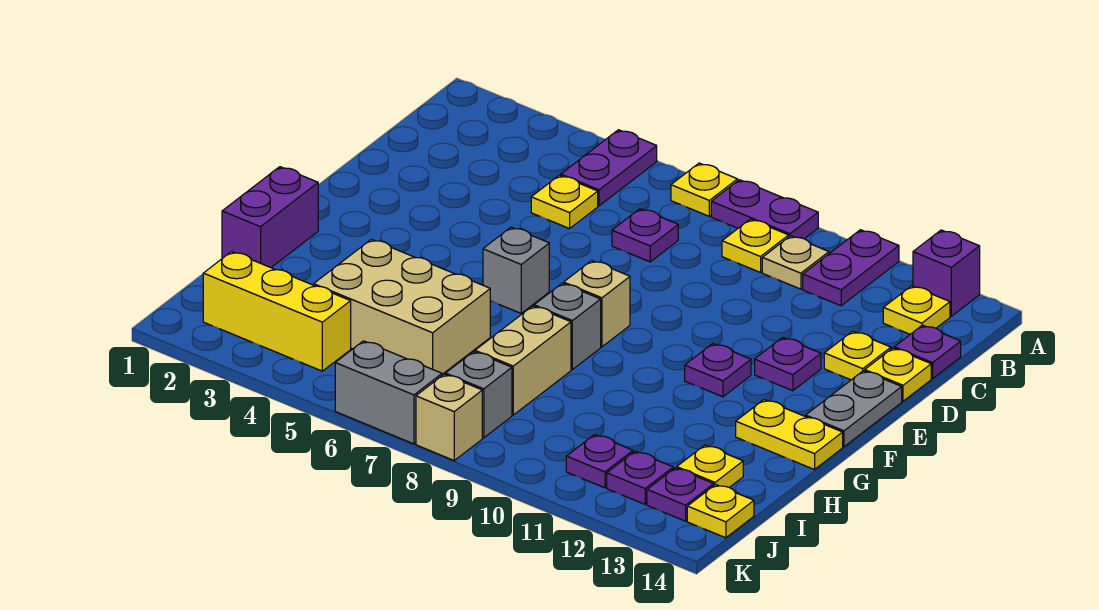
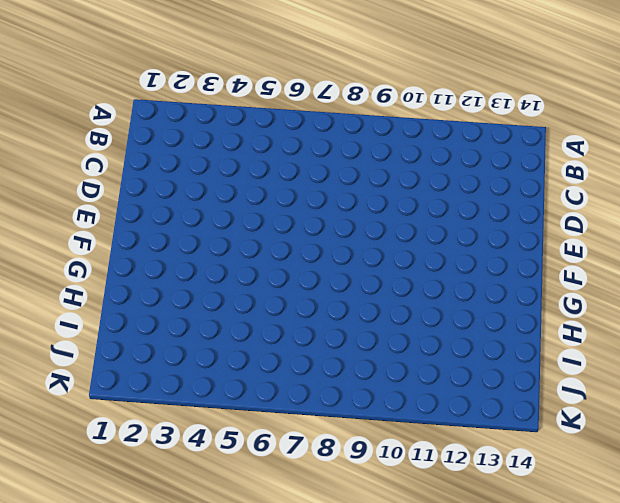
none -> purple 1x2 plate [561,130,657,206]
none -> yellow 1x1 plate [671,163,738,216]
none -> purple 1x2 plate [711,180,818,239]
none -> purple 1x2 plate [803,230,899,306]

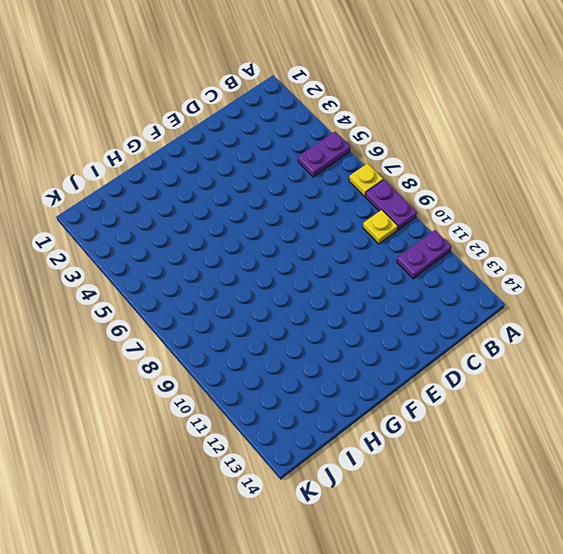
none -> purple 1x1 brick [913,230,980,316]
none -> tan 1x1 plate [762,236,829,289]
none -> yellow 1x1 plate [883,286,950,334]
none -> yellow 1x1 plate [531,175,598,229]

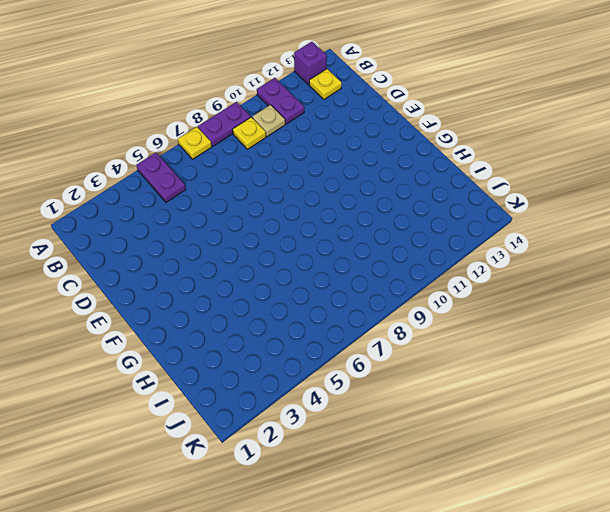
none -> yellow 1x1 plate [531,175,598,229]
none -> purple 1x1 plate [612,209,678,262]
none -> purple 1x1 plate [894,325,961,378]
none -> yellow 1x1 plate [824,331,891,380]

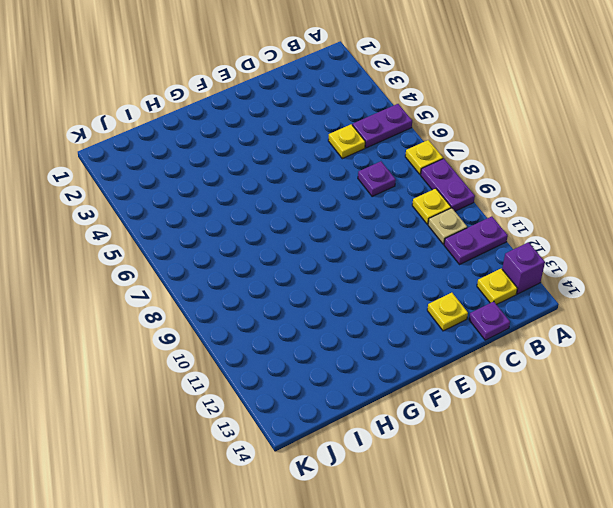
none -> yellow 1x1 plate [865,348,931,401]
none -> purple 1x1 plate [755,337,821,391]
none -> grey 1x2 plate [806,371,902,447]
none -> grey 1x1 brick [483,227,549,313]

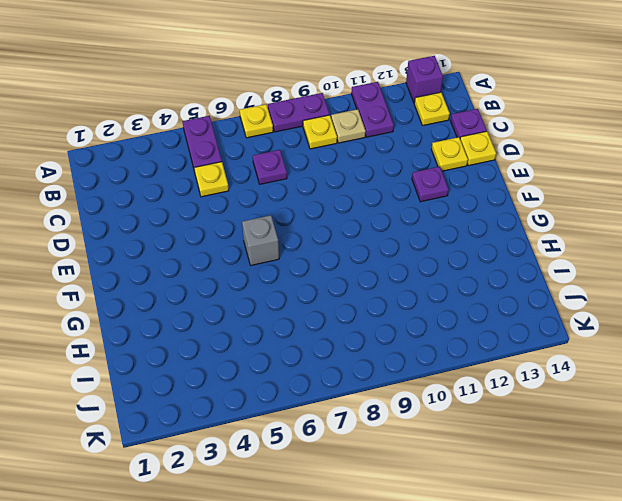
none -> grey 1x2 plate [806,371,902,447]
none -> tan 1x1 brick [564,261,630,347]
none -> purple 1x1 plate [685,344,751,397]
none -> purple 1x2 brick [222,167,318,268]

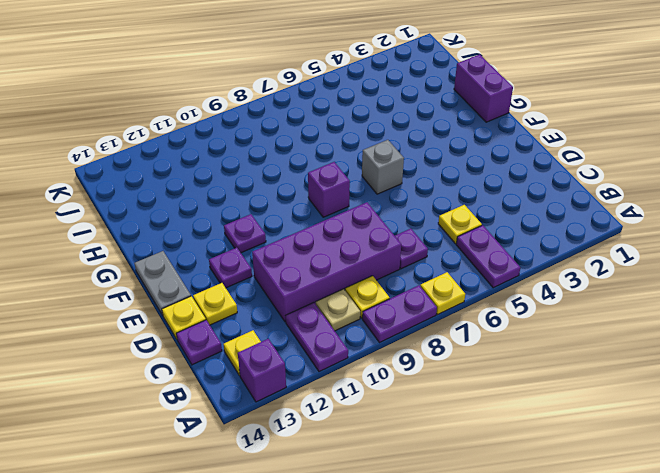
purple 2x4 brick [252,202,401,322] -> none
purple 1x1 brick [308,162,350,217] -> tan 1x1 brick [564,261,630,347]
none -> grey 1x1 brick [534,283,601,369]
none -> yellow 1x2 plate [736,400,843,470]
none -> tan 2x3 brick [314,239,490,374]
none -> tan 1x2 brick [475,306,571,415]

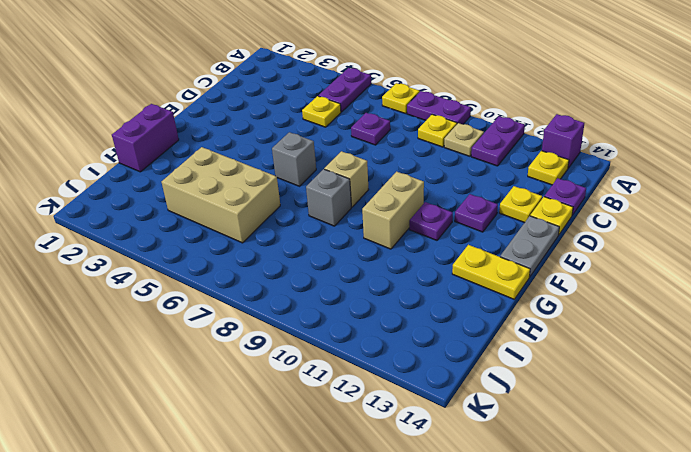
tan 1x2 brick [362,172,424,249] -> tan 1x2 brick moved to [475,306,571,415]
none -> yellow 1x1 plate [677,445,743,487]
none -> yellow 1x3 brick [203,252,351,371]
none -> grey 1x1 brick [445,352,512,438]
none -> purple 1x1 plate [566,435,633,488]

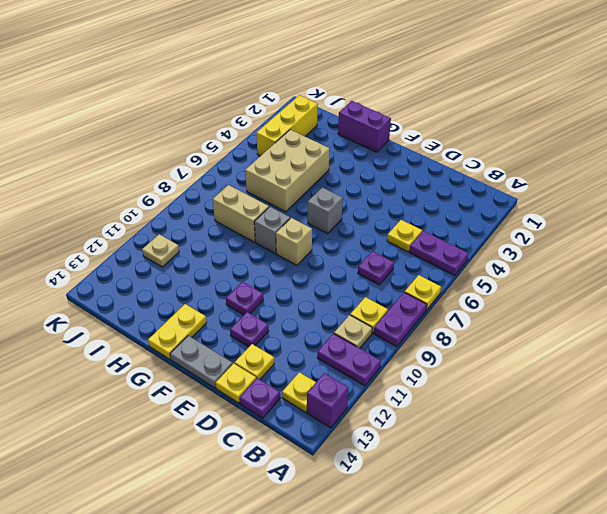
tan 1x1 plate [142,234,179,267] -> purple 1x1 plate [566,435,633,488]
none -> yellow 1x1 plate [677,445,743,487]
none -> grey 1x1 brick [445,352,512,438]
none -> purple 1x1 plate [607,451,673,504]
none -> purple 1x1 plate [647,468,714,521]

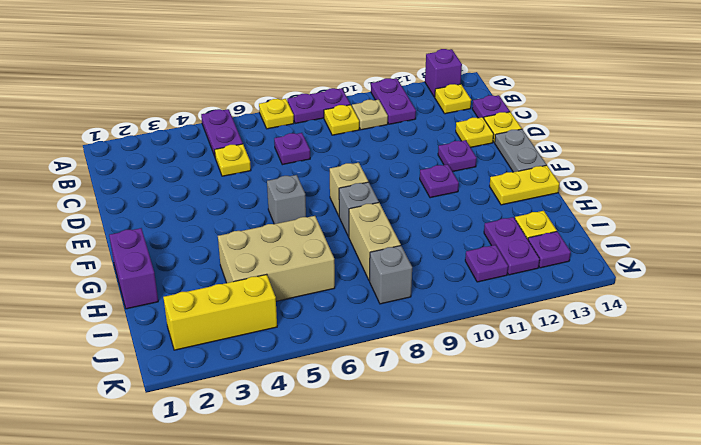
purple 1x2 plate [484,217,540,275] -> purple 1x1 plate [607,451,673,504]
none -> yellow 1x1 plate [687,485,754,538]
none -> grey 1x2 brick [335,341,442,444]
none -> tan 1x1 brick [416,374,482,460]

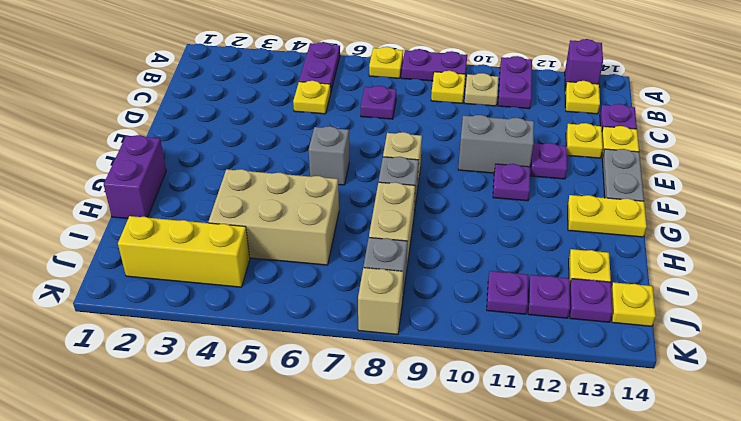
grey 1x2 brick [458,115,534,173] -> grey 1x2 brick moved to [335,341,442,444]

